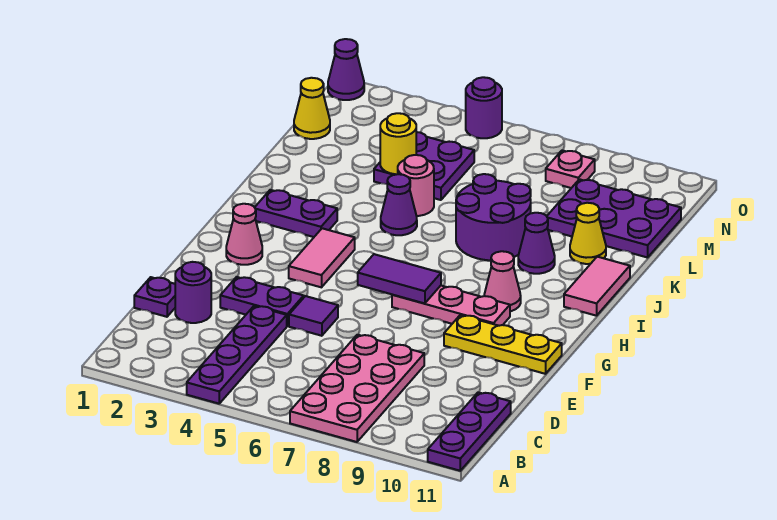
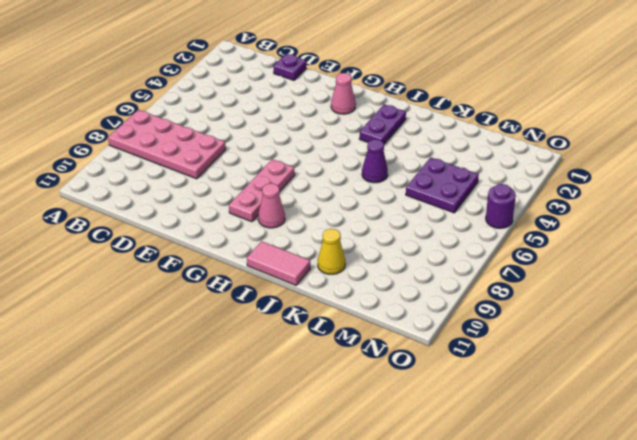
none -> purple 1x4 plate [187,306,287,404]
none -> purple 1x3 plate [428,392,511,471]
none -> purple 1x1 round brick [175,262,211,323]

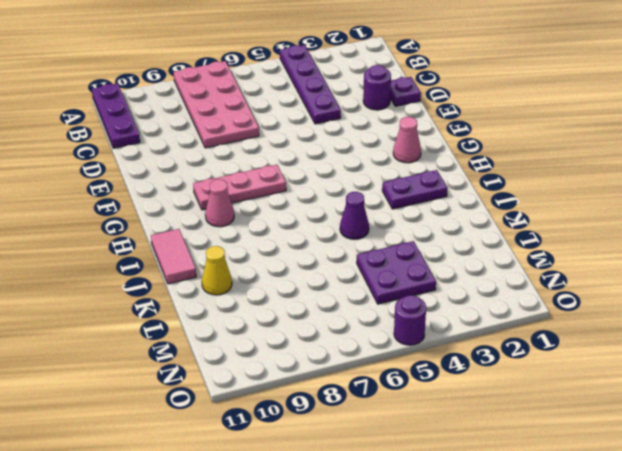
none -> purple 1x2 plate [220,277,304,326]
none -> purple 1x1 tile [289,296,338,336]
none -> yellow 1x3 plate [444,315,562,374]

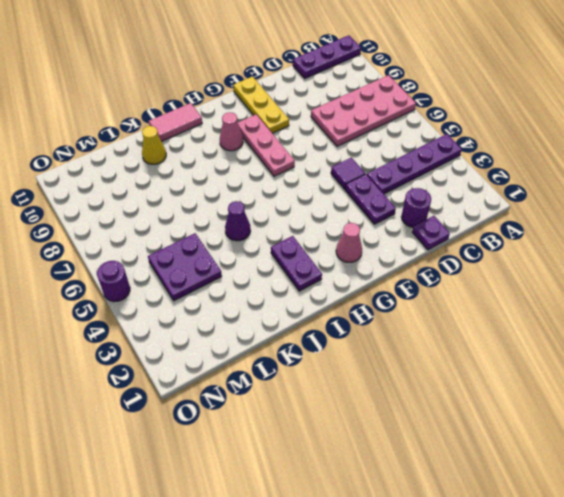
none -> pink 1x2 tile [289,228,355,287]
none -> purple 2x2 round brick [456,174,531,260]
none -> purple 1x1 cone [518,213,555,274]

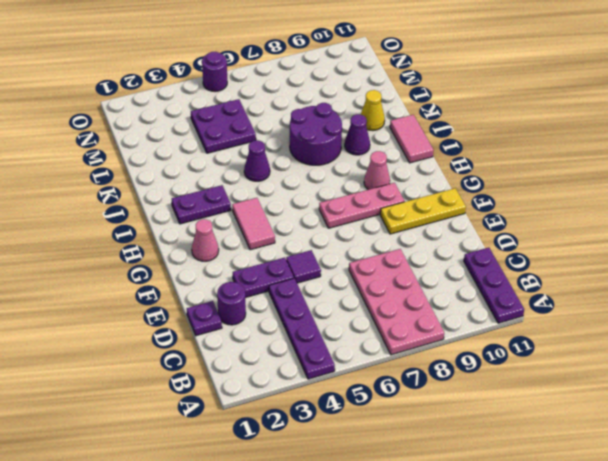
none -> pink 1x1 round brick [398,155,434,216]
none -> purple 2x3 plate [547,179,681,258]
none -> yellow 1x1 cone [294,78,330,139]

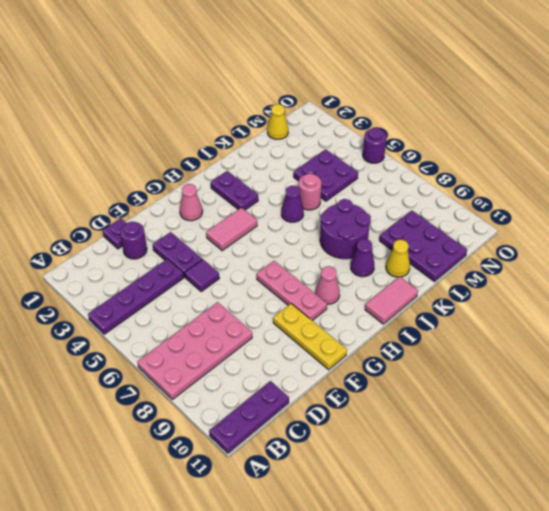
none -> pink 1x1 plate [546,150,595,188]
none -> purple 1x1 cone [328,39,364,100]
none -> purple 1x2 tile [358,254,441,303]

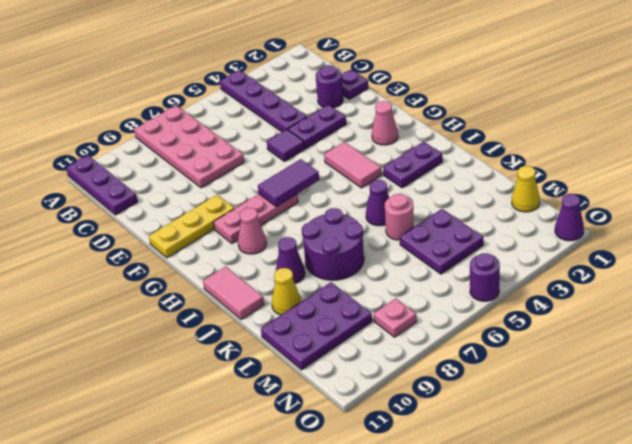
none -> yellow 1x1 round brick [380,113,416,174]

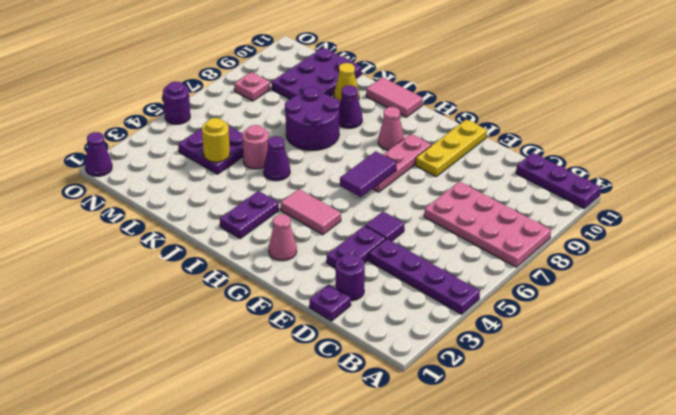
none -> yellow 1x1 cone [294,78,330,139]

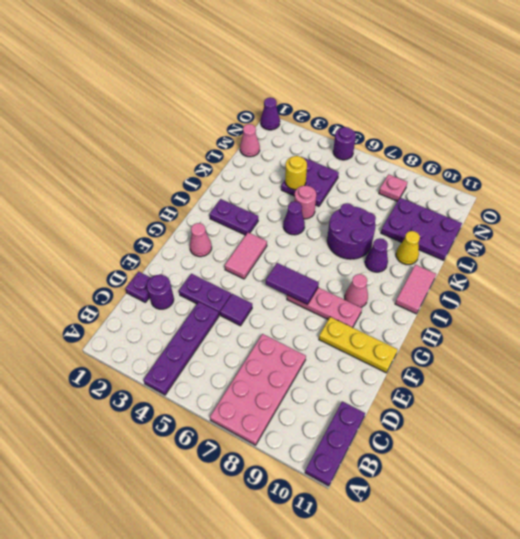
pink 1x1 cone [240,124,260,157] -> yellow 1x1 cone [294,78,330,139]

